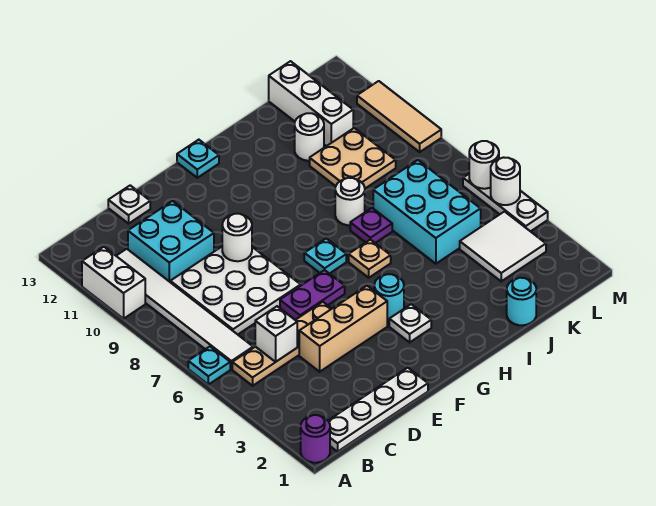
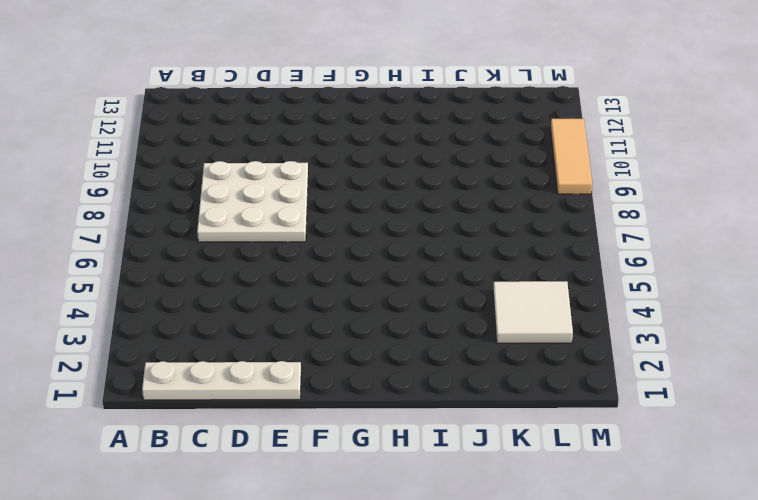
none -> purple 1x1 round brick [301,415,330,463]
none -> cyan 1x1 plate [188,347,230,385]
none -> white 1x2 brick [82,247,145,319]
none -> tan 1x4 plate [232,302,332,386]

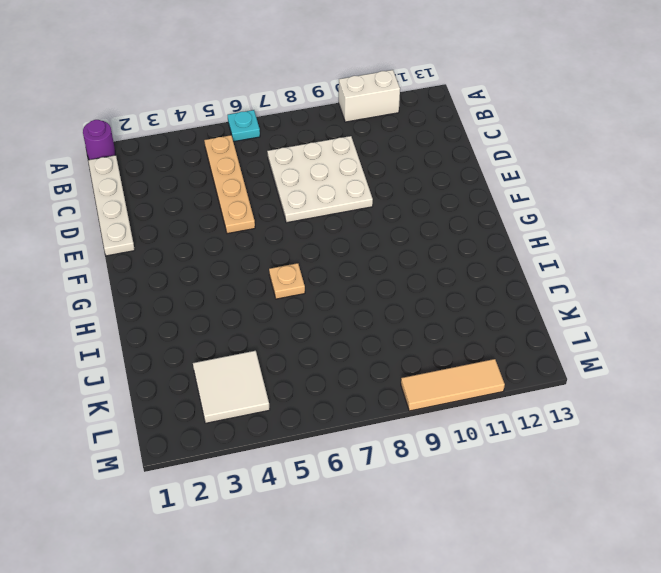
none -> white 1x6 tile [117,249,253,369]
none -> cyan 2x2 brick [128,201,214,282]
none -> tan 1x3 brick [299,286,387,372]
none -> white 1x1 plate [108,185,150,224]

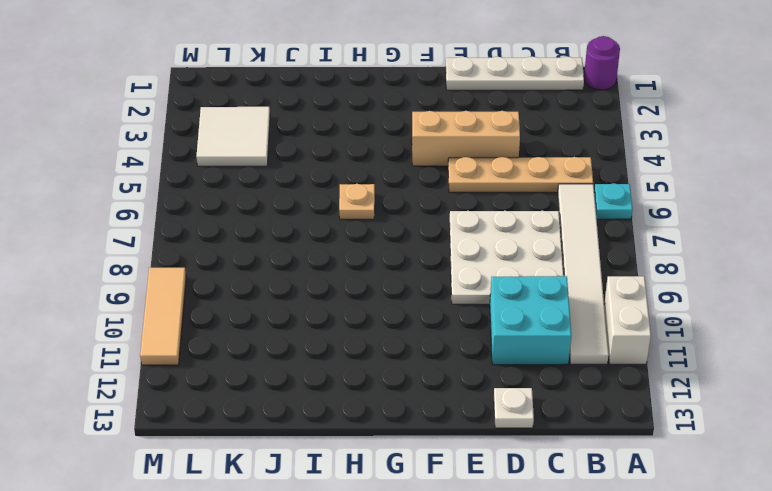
none -> purple 1x2 plate [280,270,345,320]
none -> white 1x1 plate [389,304,431,342]
none -> cyan 1x1 round brick [374,274,404,322]
none -> cyan 1x1 plate [304,238,346,274]

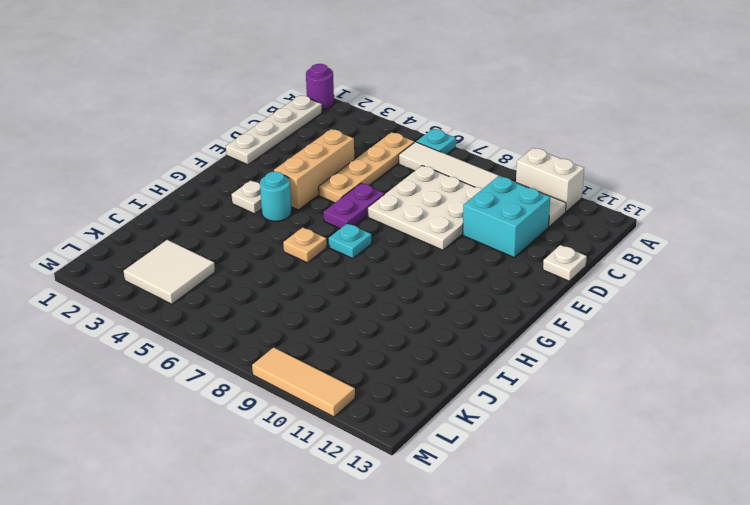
none -> cyan 1x1 plate [177,140,219,178]
none -> purple 1x1 plate [350,208,392,243]
none -> white 1x1 round brick [335,178,365,225]
none -> cyan 1x1 round brick [507,278,536,325]

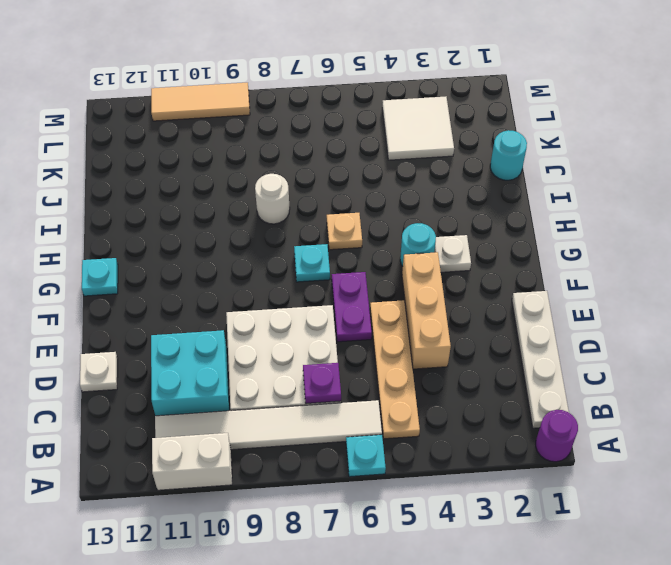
purple 1x1 plate [303,363,341,404] -> purple 1x1 plate moved to [350,208,392,243]
none -> cyan 2x3 brick [373,160,481,264]
none -> tan 2x2 plate [310,128,396,188]
none -> white 1x1 round brick [295,113,324,161]
none -> white 1x3 brick [269,61,353,146]

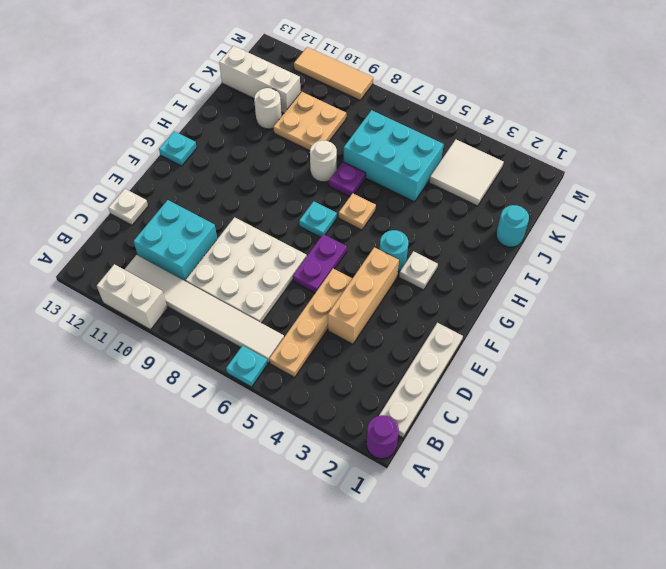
none -> white 1x3 plate [463,174,548,231]
none -> white 1x1 brick [255,306,297,362]
none -> white 1x1 round brick [222,214,252,261]
none -> white 1x1 round brick [491,157,520,205]

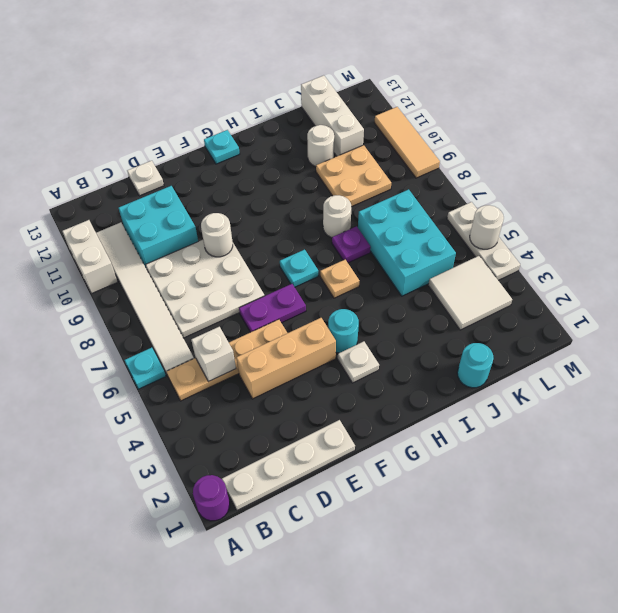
none -> white 1x1 round brick [469,141,499,189]

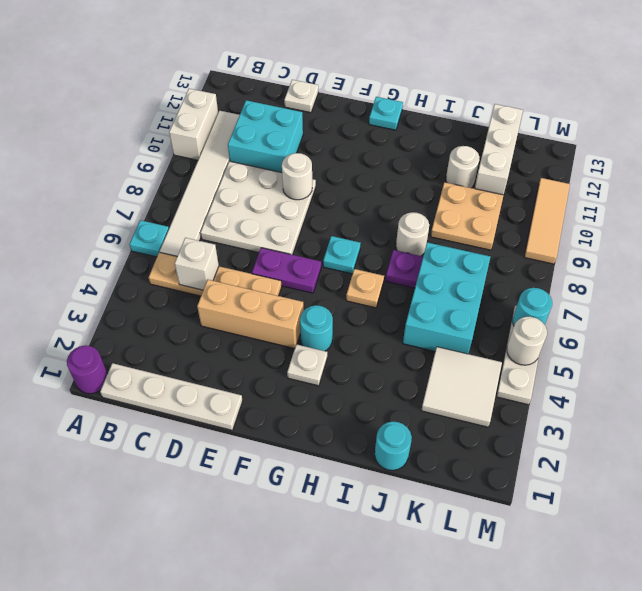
cyan 1x1 round brick [513,288,552,325] -> white 1x1 round brick [469,141,499,189]

